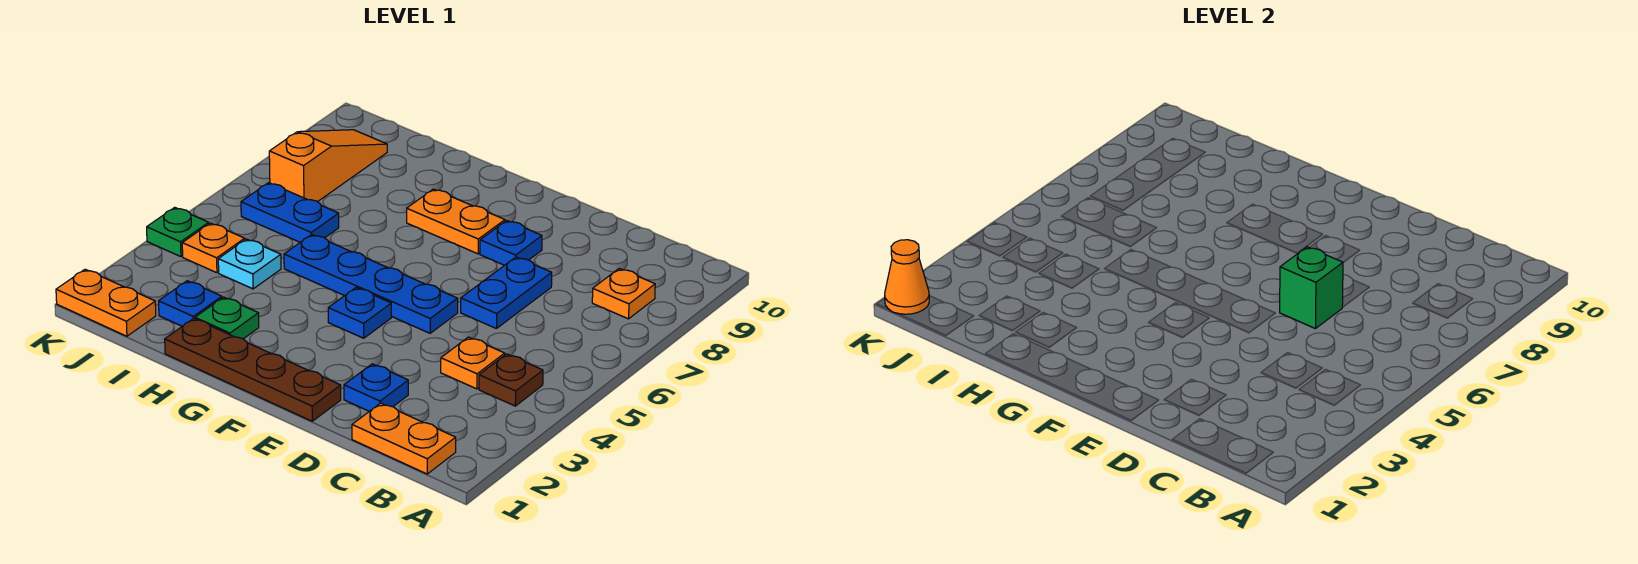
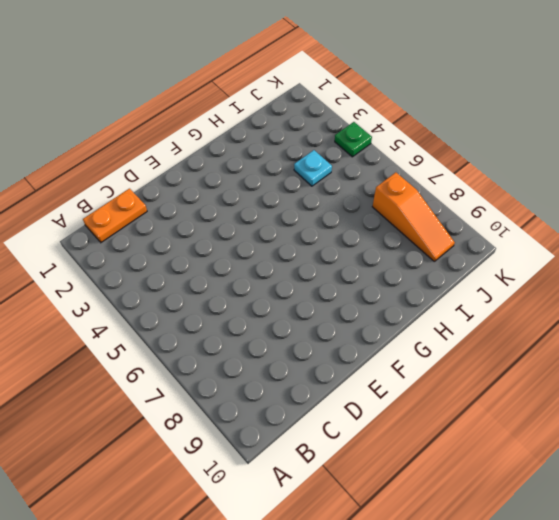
none -> brown 1x1 plate [479,354,543,406]
none -> orange 1x1 plate [592,269,655,319]
none -> orange 1x1 plate [441,337,505,389]

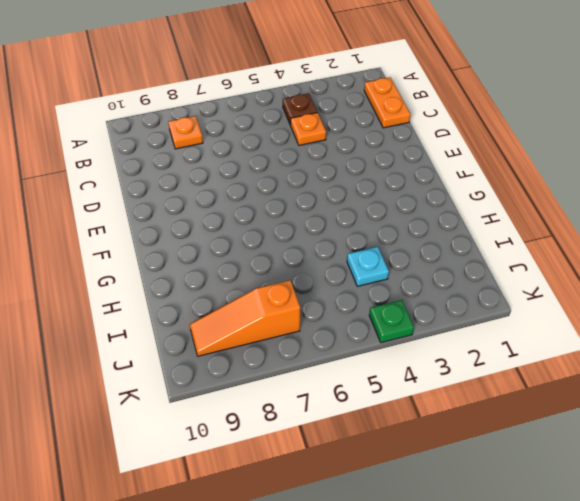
none -> blue 1x1 plate [344,364,408,411]
none -> blue 1x2 plate [461,257,552,328]
none -> brown 1x4 plate [165,318,341,421]

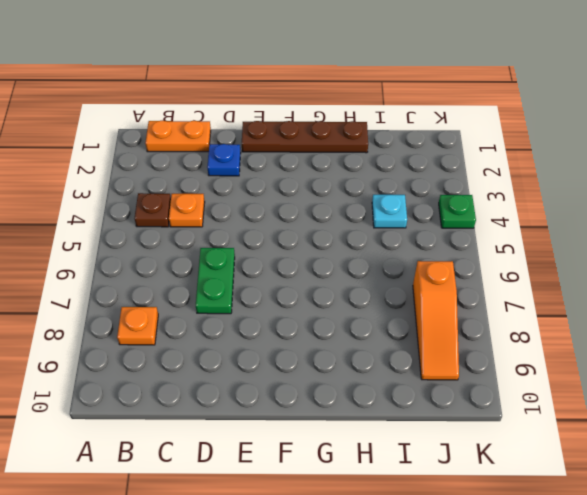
green 1x2 plate [196,248,235,314] -> blue 1x2 plate [461,257,552,328]
none -> blue 1x4 plate [284,234,458,333]
none -> blue 1x1 plate [480,221,542,265]
none -> blue 1x1 plate [328,288,391,338]

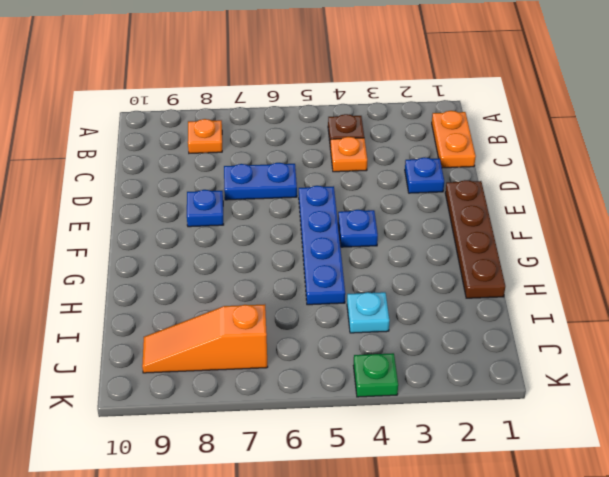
none -> orange 1x2 plate [407,189,505,254]
none -> green 1x1 plate [195,297,259,339]
none -> blue 1x1 plate [159,281,222,326]

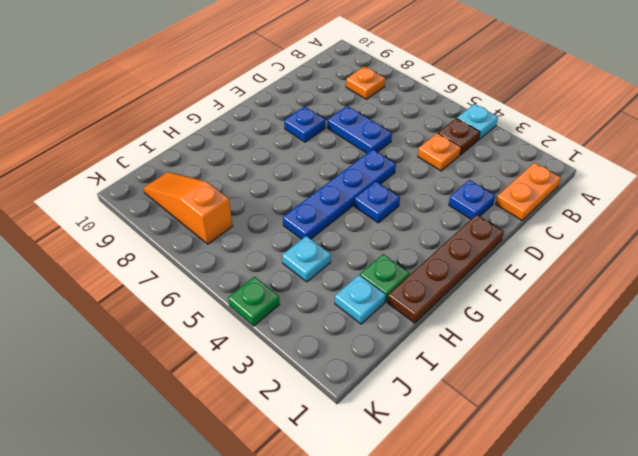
cyan 1x1 plate [457,104,498,140] -> none
cyan 1x1 plate [335,275,386,324] -> blue 1x1 plate [159,281,222,326]
none -> orange 1x2 plate [407,189,505,254]
none -> blue 1x2 plate [241,183,339,242]
none -> orange 1x2 plate [56,269,156,336]

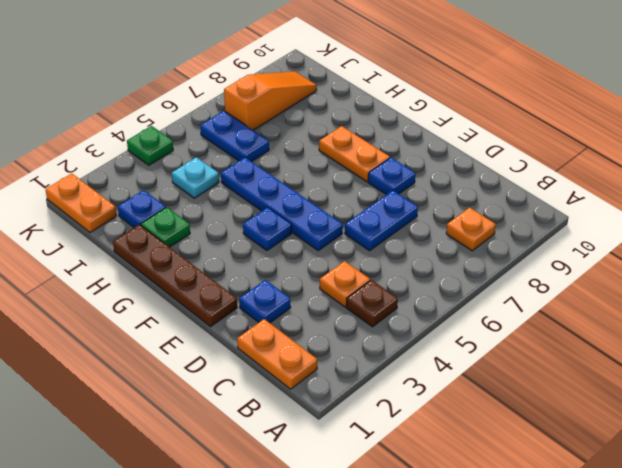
none -> orange 1x1 plate [182,223,245,273]
none -> green 1x1 brick [1280,247,1343,328]
none -> orange 1x1 cone [885,240,929,314]

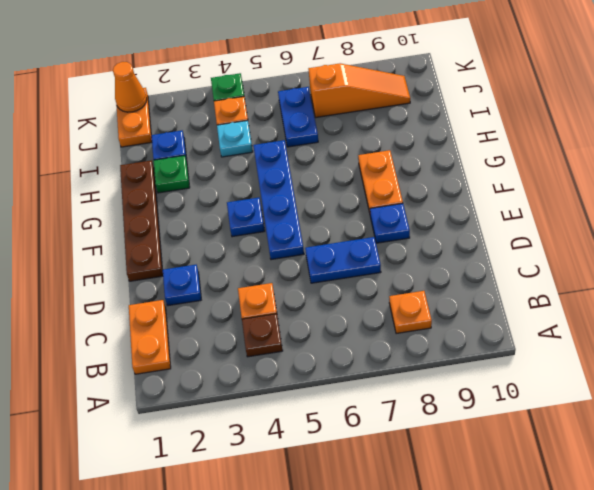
none -> green 1x1 brick [1280,247,1343,328]

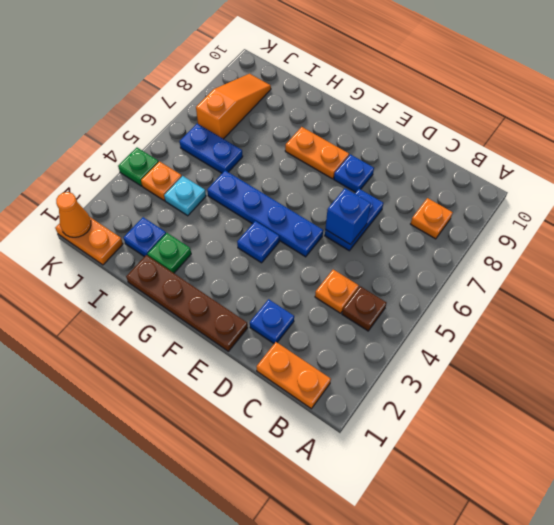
blue 1x1 brick [325,188,371,244] -> green 1x1 brick [1280,247,1343,328]

